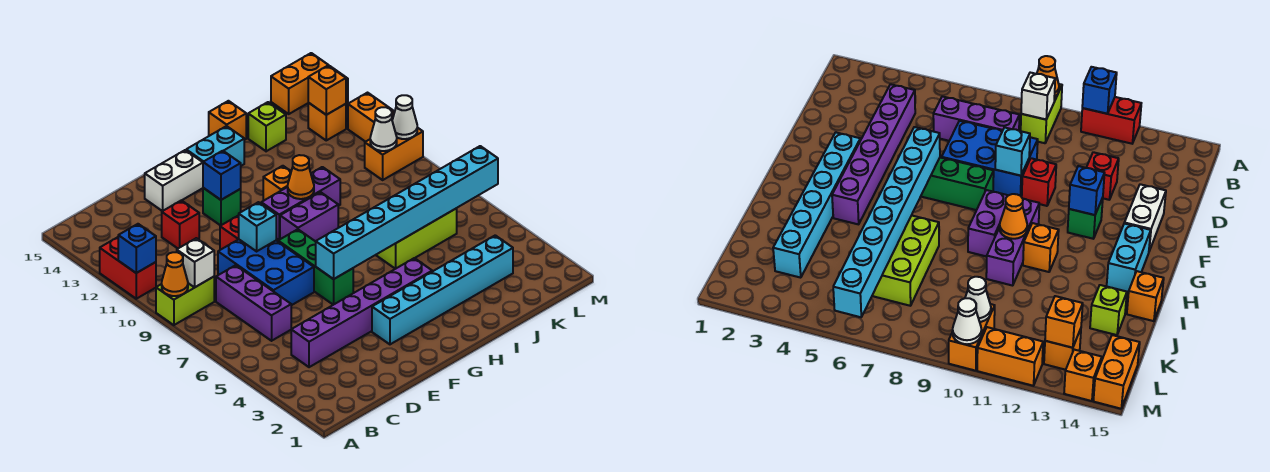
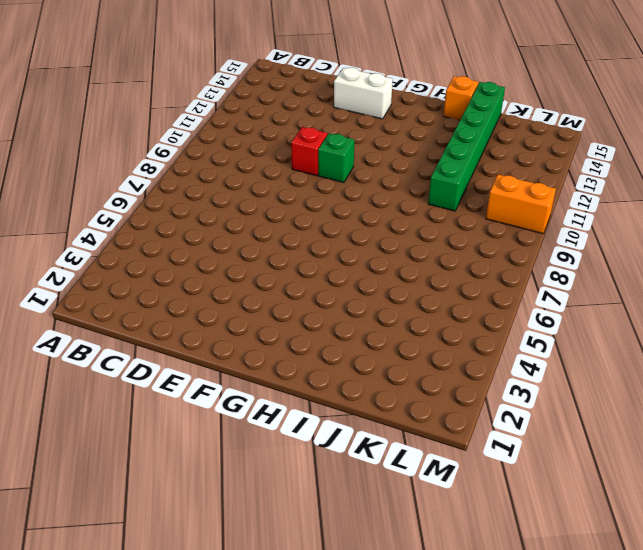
green 1x1 brick [318,133,354,183] -> green 1x1 brick moved to [203,188,241,226]
green 1x6 brick [428,82,505,211] -> lime 1x1 brick [248,102,286,151]
none -> lime 1x2 brick [156,277,214,325]
none -> red 1x2 brick [100,237,156,299]
none -> purple 1x6 brick [291,258,432,367]
none -> purple 1x3 brick [216,265,291,341]

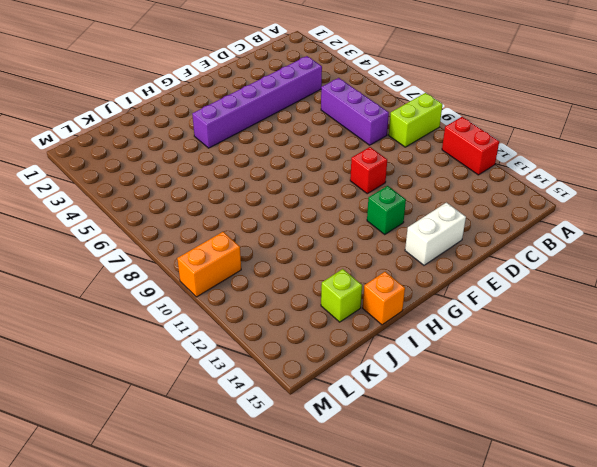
none -> blue 2x3 brick [218,239,314,305]
none -> red 1x1 brick [162,200,199,248]
none -> cyan 1x6 brick [372,235,513,344]
none -> green 1x3 brick [278,229,353,305]

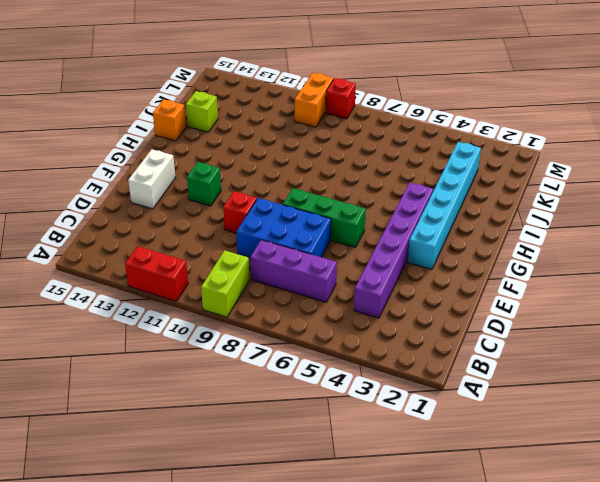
red 1x1 brick [326,78,356,119] -> red 1x1 brick moved to [162,200,199,248]
none -> purple 1x2 brick [280,192,338,242]
none -> purple 1x3 brick [261,167,340,240]
none -> cyan 1x2 brick [186,126,244,166]
none -> orange 1x1 brick [263,166,291,201]

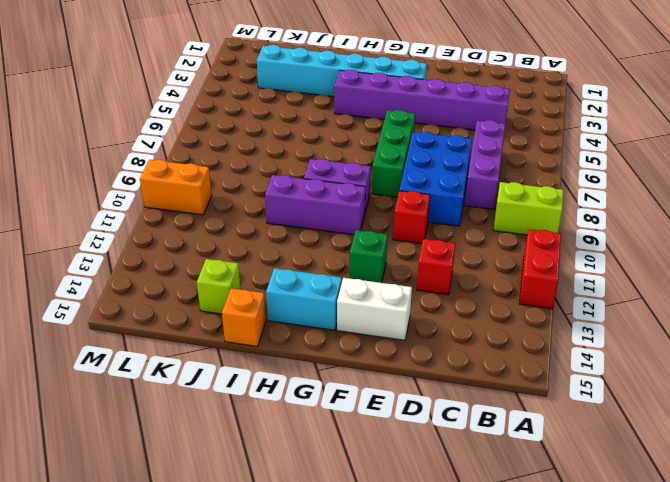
none -> orange 1x1 brick [263,166,291,201]
none -> lime 2x3 brick [376,208,457,269]
none -> orange 1x1 brick [308,103,346,140]
none -> orange 1x2 brick [271,53,329,114]

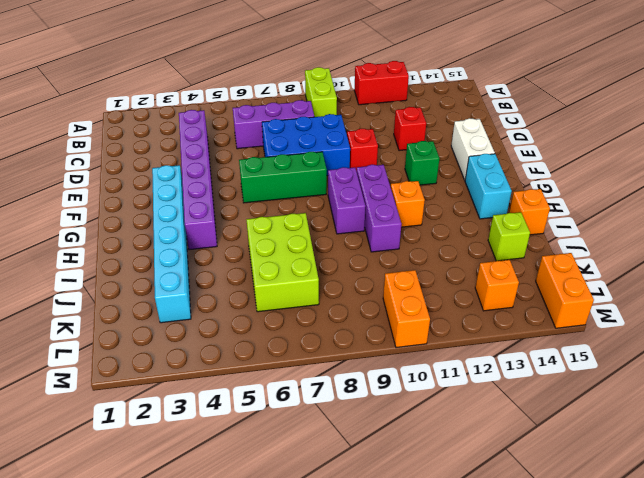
none -> orange 1x2 brick [348,93,395,142]
none -> orange 1x1 brick [1064,350,1102,401]
none -> orange 1x1 cone [162,252,188,296]
none -> blue 1x1 brick [118,224,156,273]

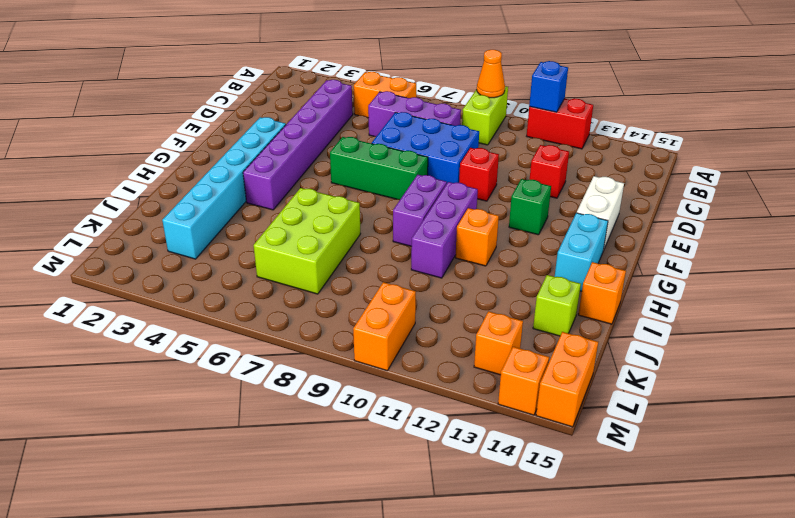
orange 1x2 brick [354,72,416,118] -> orange 1x2 brick moved to [348,93,395,142]
none -> white 1x1 brick [177,238,214,287]
none -> cyan 1x1 brick [239,202,276,251]
none -> cyan 1x8 brick [316,146,498,279]
none -> blue 1x1 brick [203,151,241,200]

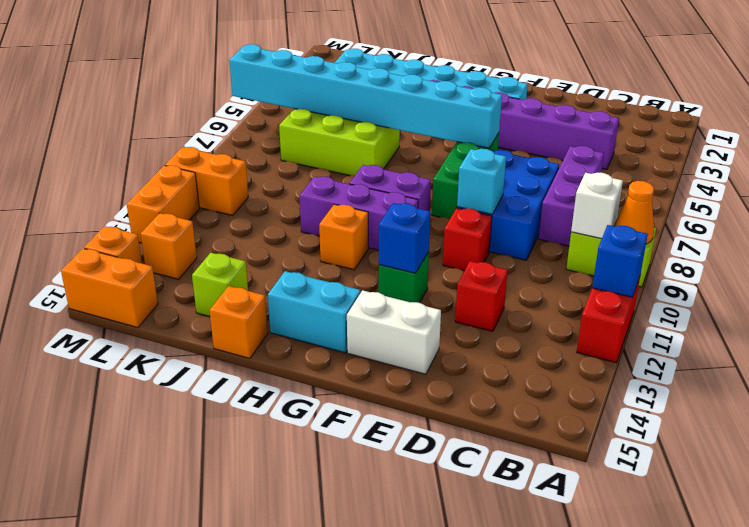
none -> orange 1x1 cone [288,155,314,199]
none -> white 1x1 cone [370,107,397,151]
none -> orange 1x1 brick [308,66,346,115]
none -> white 1x1 cone [392,95,417,139]

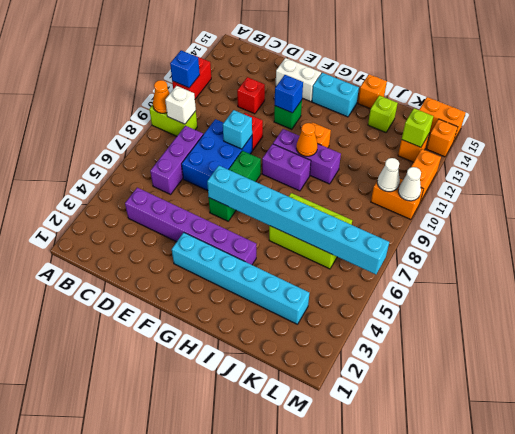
lime 1x1 brick [402,108,433,147] -> orange 1x1 brick [308,66,346,115]

